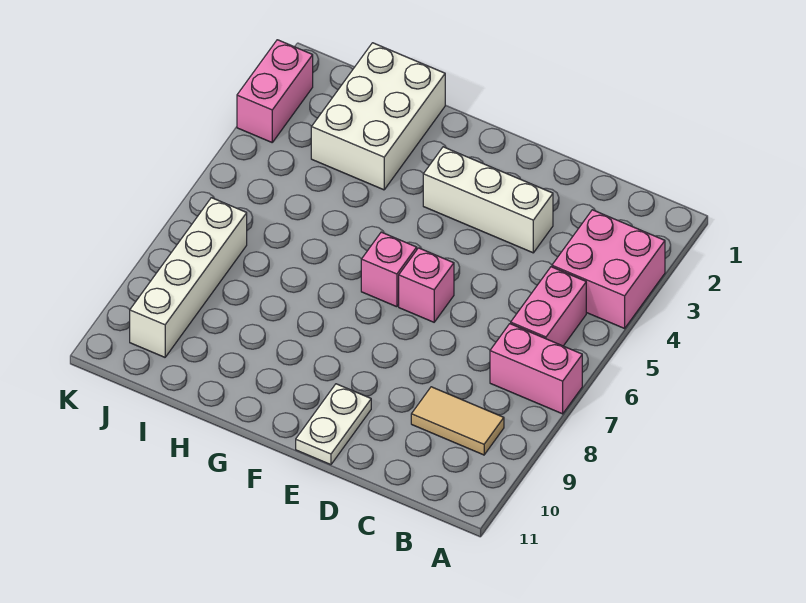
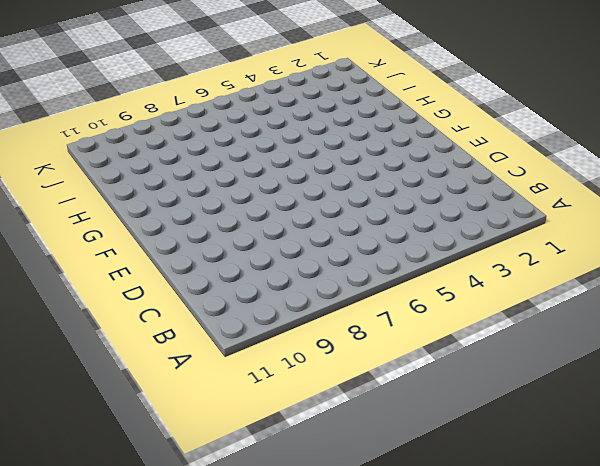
none -> pink 2x2 brick [552,210,665,328]
none -> pink 1x2 brick [490,324,582,414]

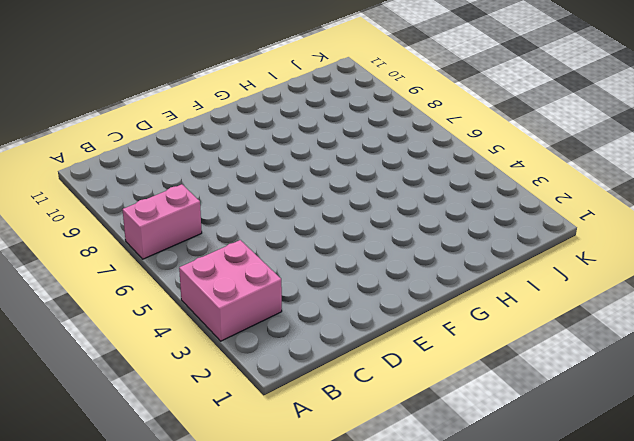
none -> pink 1x2 brick [511,267,586,346]
none -> tan 1x2 tile [411,387,504,455]

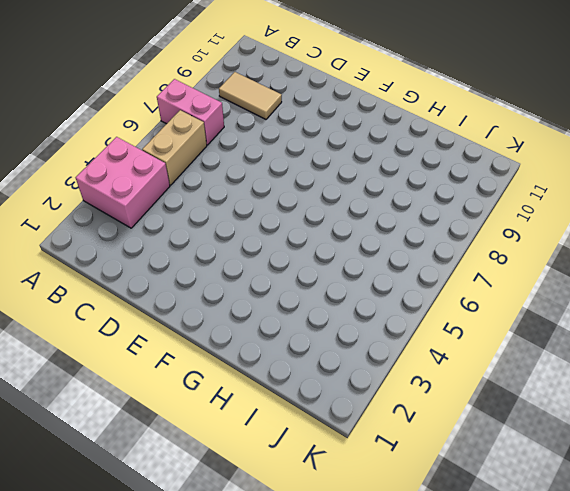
tan 1x2 brick [142,110,207,185] -> pink 1x2 brick [511,267,586,346]
none -> white 1x3 brick [423,147,553,253]
none -> pink 1x1 brick [399,248,454,322]

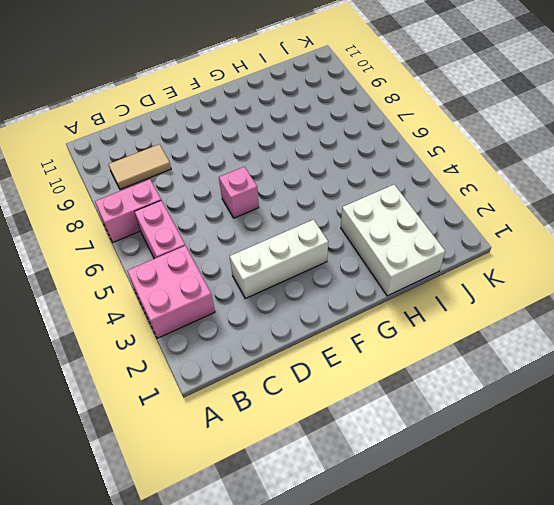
none -> white 1x2 plate [296,384,371,465]
none -> pink 1x1 brick [361,232,417,307]

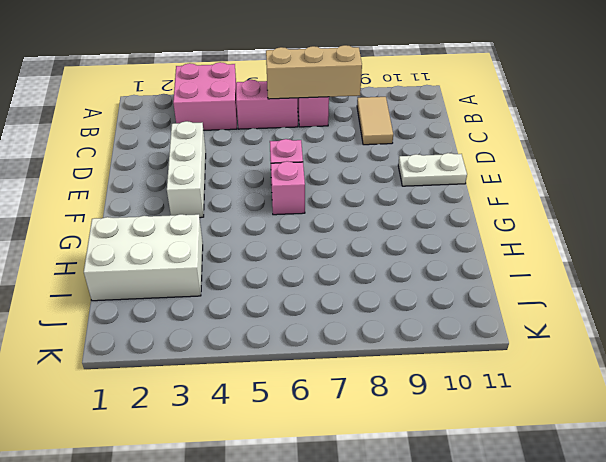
tan 1x3 brick [266,45,362,99] -> none
none -> white 1x4 brick [130,198,247,357]
none -> pink 1x2 brick [237,40,313,142]

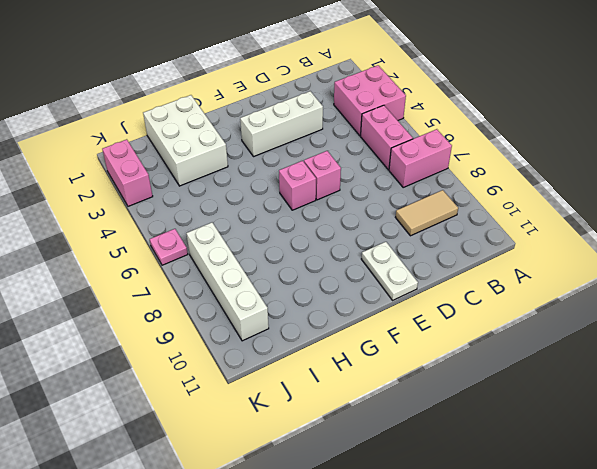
pink 1x1 plate [150,229,188,265] -> none

